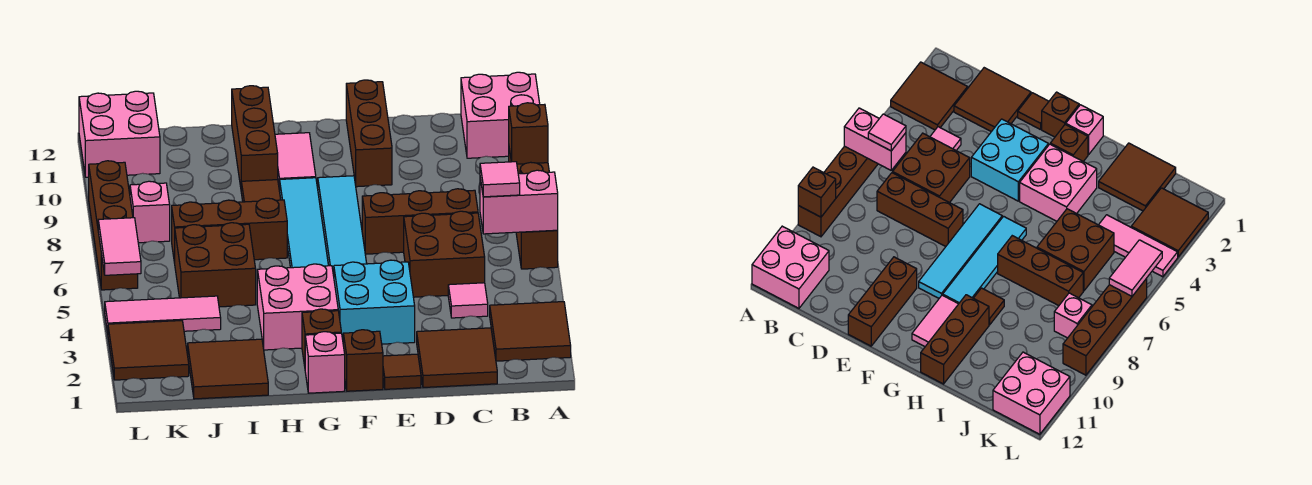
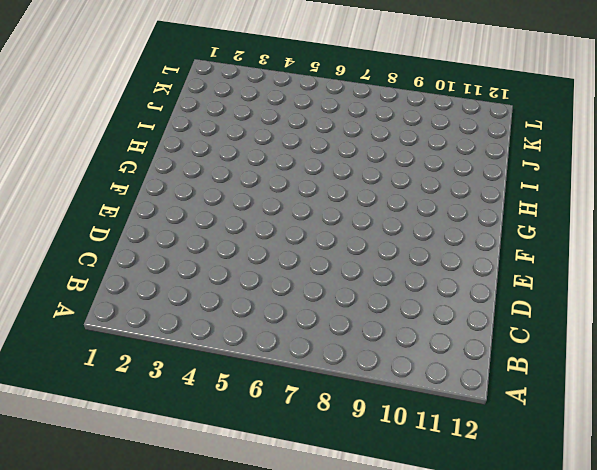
none -> brown 2x2 tile [490,302,571,361]
none -> brown 1x4 brick [509,149,558,269]
none -> pink 2x2 brick [461,72,540,158]
none -> brown 2x2 tile [417,328,497,387]

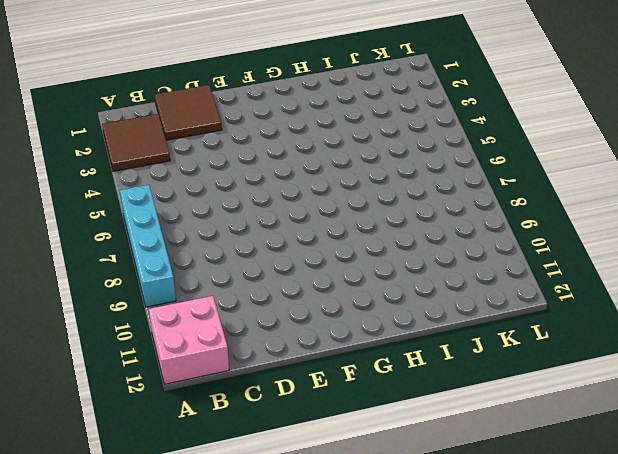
cyan 1x4 brick [120,185,176,307] -> brown 1x4 brick [509,149,558,269]
none -> pink 1x1 tile [448,283,488,318]
none -> brown 2x2 brick [404,211,485,297]
none -> brown 1x3 brick [362,189,478,254]
none -> brown 1x1 tile [383,354,421,389]

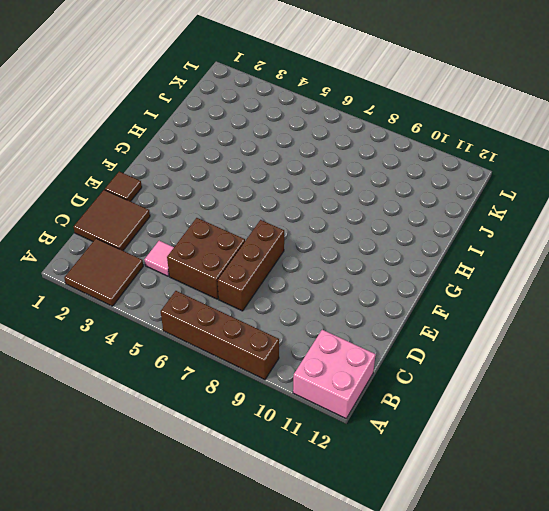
none -> cyan 2x2 brick [334,260,415,344]
none -> brown 1x3 brick [346,80,392,187]
none -> brown 1x1 brick [343,330,383,391]
none -> cyan 1x4 tile [318,176,367,276]

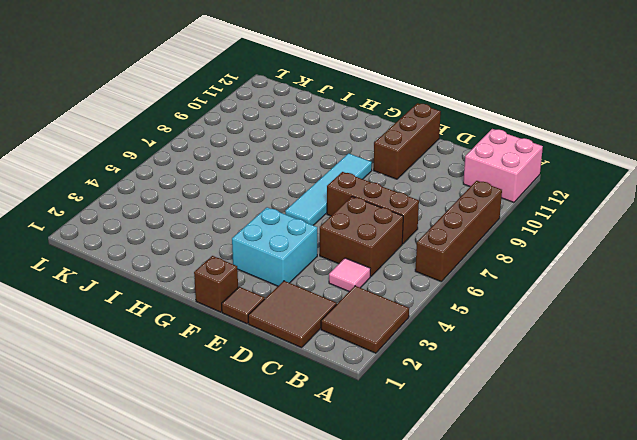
none -> pink 1x1 brick [305,332,345,393]
none -> brown 1x1 brick [302,309,341,366]
none -> pink 2x2 brick [257,264,338,350]
none -> cyan 1x4 tile [279,178,328,268]

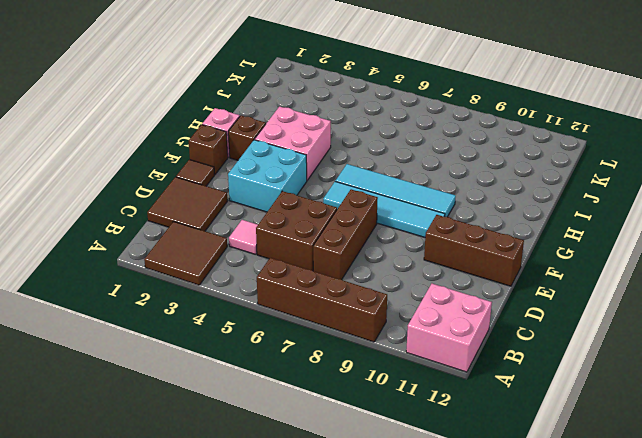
none -> pink 1x2 tile [275,133,316,190]
none -> brown 1x3 brick [172,198,287,263]
none -> brown 1x1 tile [241,180,281,202]
none -> brown 1x3 brick [232,86,278,187]

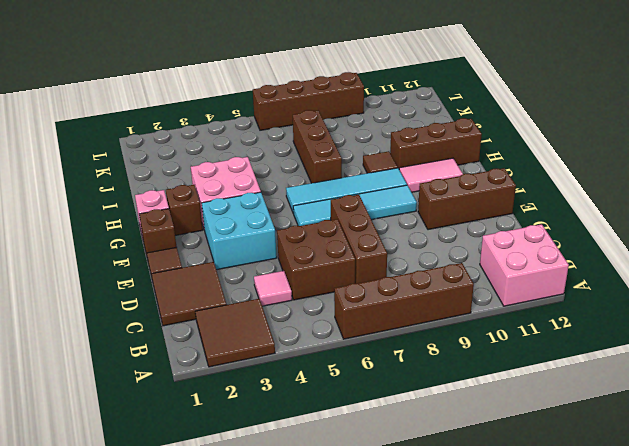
none -> brown 2x2 tile [188,339,268,399]
none -> brown 2x2 brick [175,223,256,307]
none -> pink 1x3 tile [105,296,221,333]
none -> brown 2x2 tile [108,321,189,380]

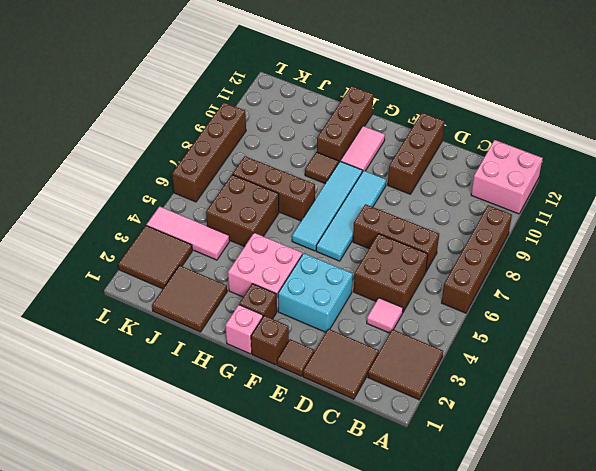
none -> pink 1x1 brick [130,181,170,243]
none -> pink 2x2 brick [79,91,160,177]
none -> pink 1x2 brick [480,170,558,234]
none -> brown 1x1 brick [509,103,548,164]

